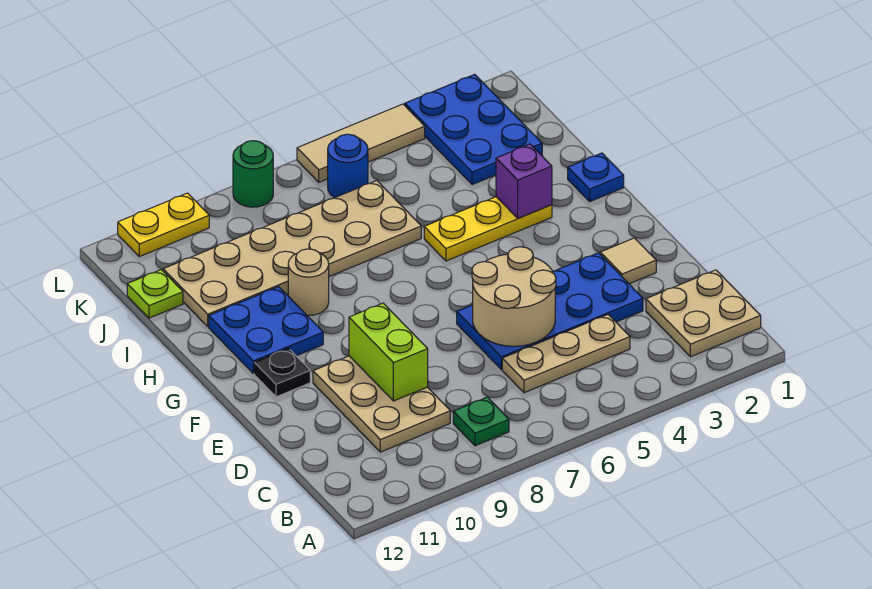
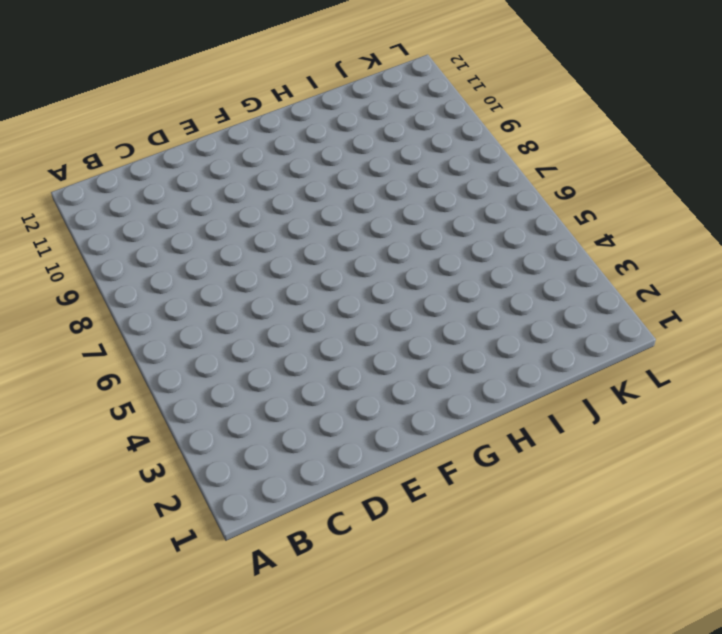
none -> tan 2x2 plate [646,270,761,357]
none -> green 1x1 plate [453,397,509,446]
none -> tan 1x3 plate [502,315,630,393]

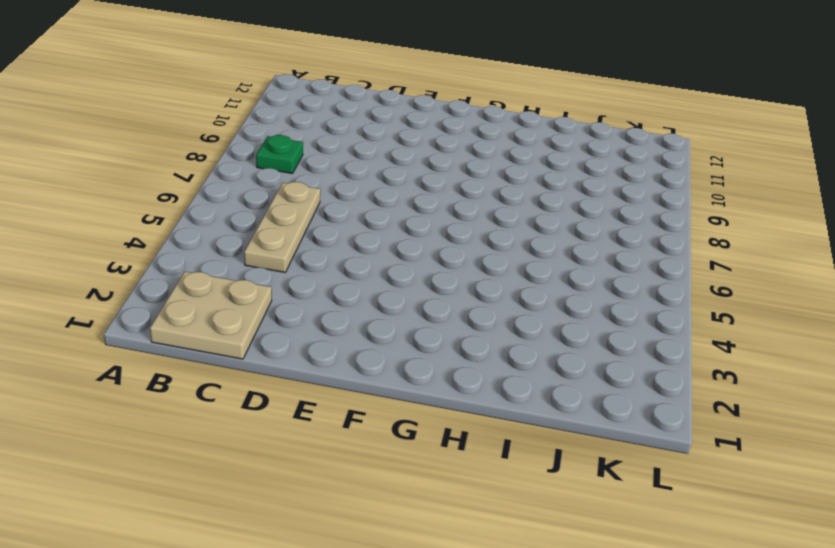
none -> tan 2x3 plate [313,356,450,452]
none -> blue 2x4 plate [457,253,643,369]
none -> tan 1x1 tile [600,238,656,284]

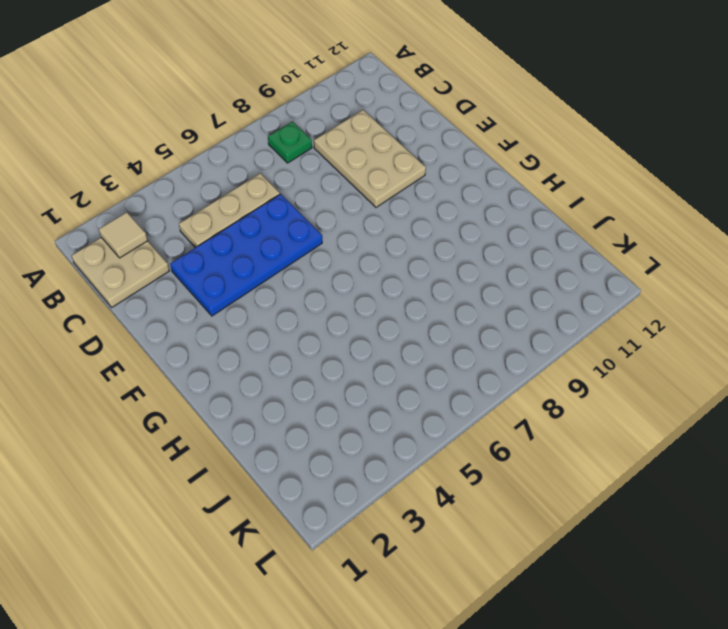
tan 1x1 tile [99,212,147,258] -> tan 1x1 tile moved to [600,238,656,284]
none -> black 1x1 plate [254,348,310,397]
none -> blue 2x2 plate [209,287,323,373]
none -> blue 1x1 plate [568,153,624,201]

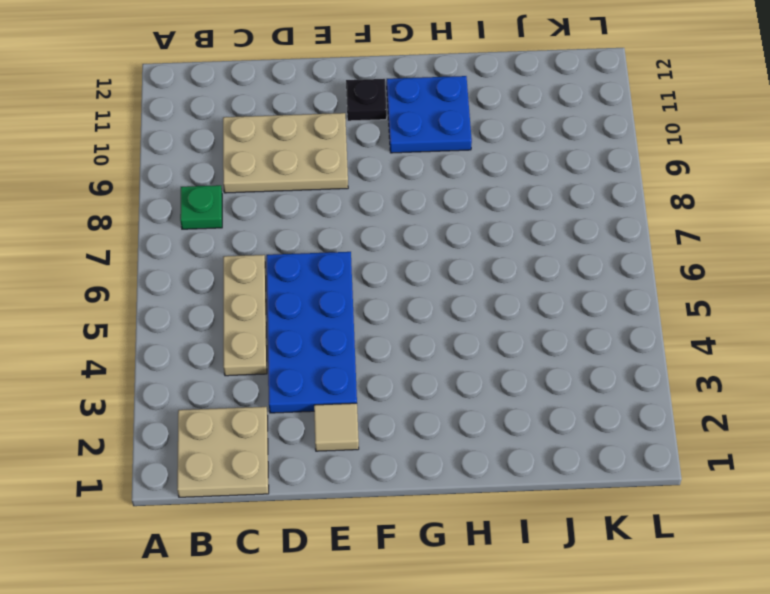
none -> blue 1x1 plate [568,153,624,201]
none -> yellow 1x3 plate [424,197,552,261]
none -> tan 1x1 round brick [288,249,329,316]

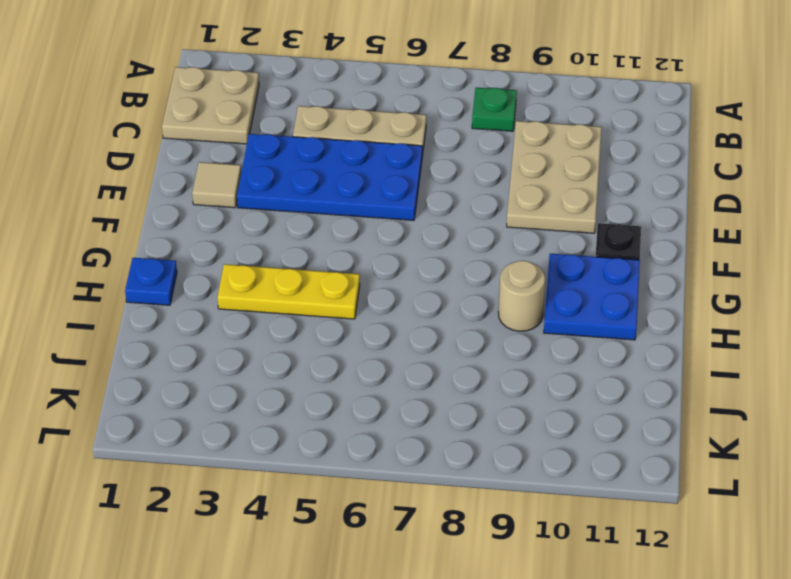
none -> tan 2x6 plate [163,181,421,327]
none -> blue 2x3 plate [405,74,542,185]
none -> lime 1x1 plate [127,270,183,318]

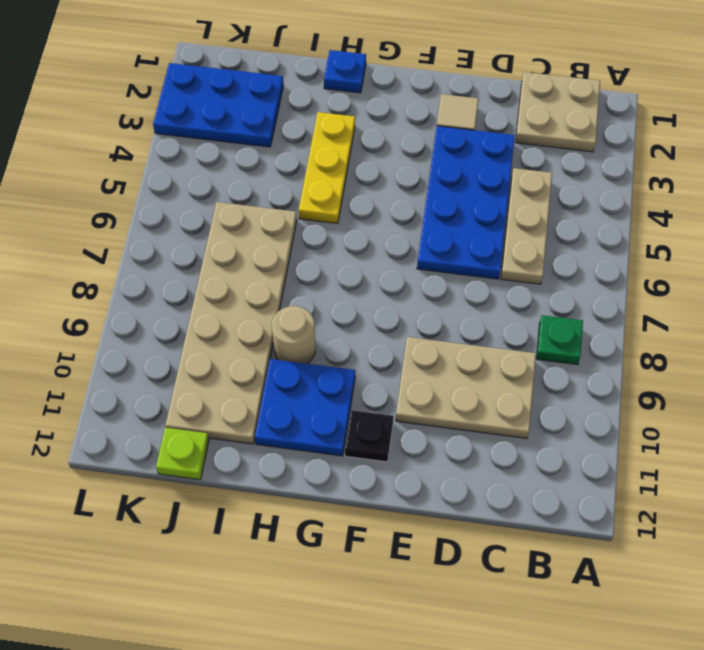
none -> blue 1x1 round brick [328,134,368,198]
none -> tan 1x3 tile [297,104,425,182]
none -> green 1x1 round brick [233,141,273,207]

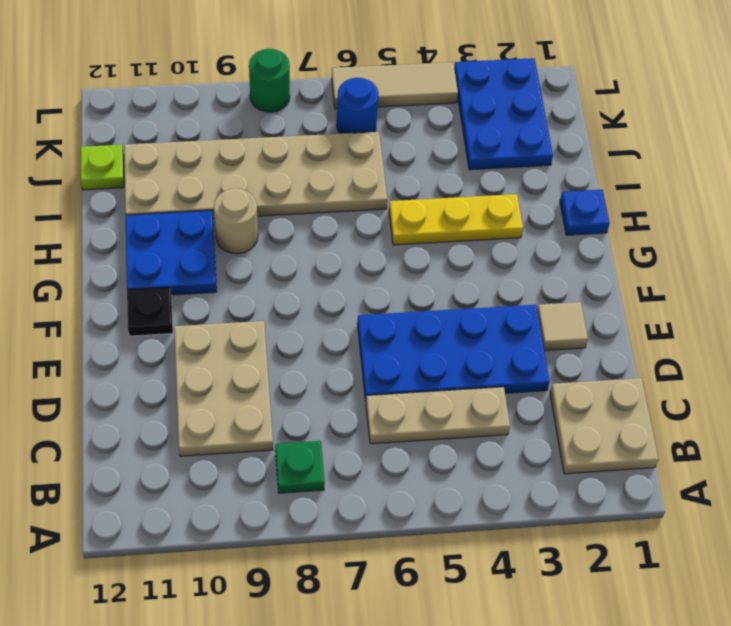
none -> yellow 1x2 plate [118,193,209,257]
none -> tan 2x2 round brick [472,247,556,346]
none -> lime 1x2 brick [349,303,428,401]

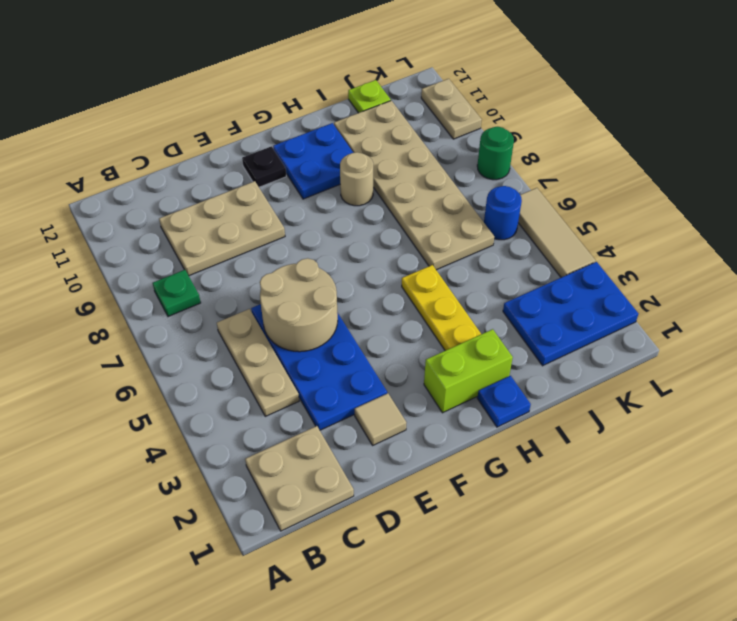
lime 1x2 brick [424,329,513,413] -> lime 1x2 brick moved to [349,303,428,401]
tan 1x2 plate [421,79,482,139] -> yellow 1x2 plate [118,193,209,257]
none -> purple 1x1 brick [496,144,552,218]

